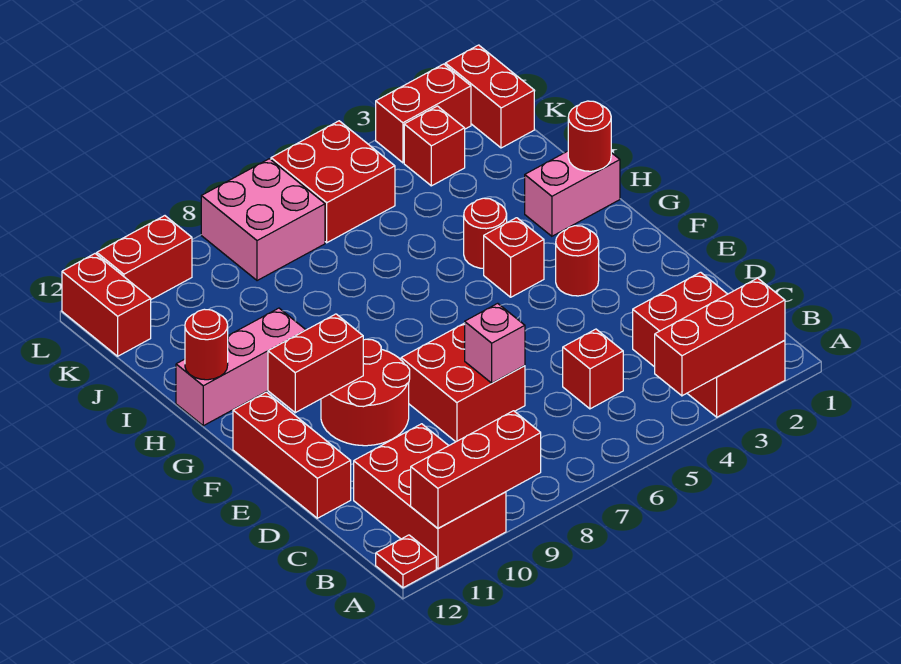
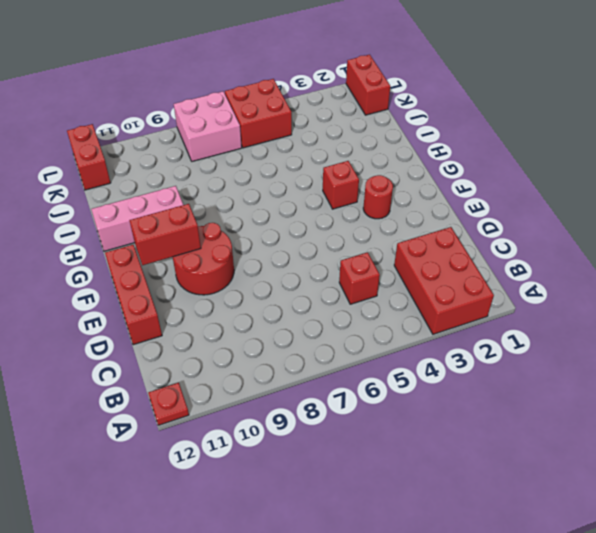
none -> red 2x3 brick [354,424,506,569]
none -> red 2x2 brick [401,323,525,442]
none -> pink 1x2 brick [525,151,620,236]

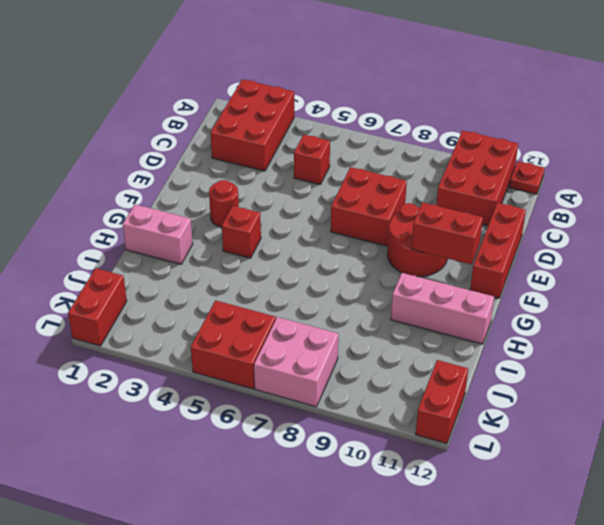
none -> red 1x1 round brick [464,198,507,268]
none -> red 1x1 brick [404,106,465,186]
none -> red 1x2 brick [376,64,471,163]

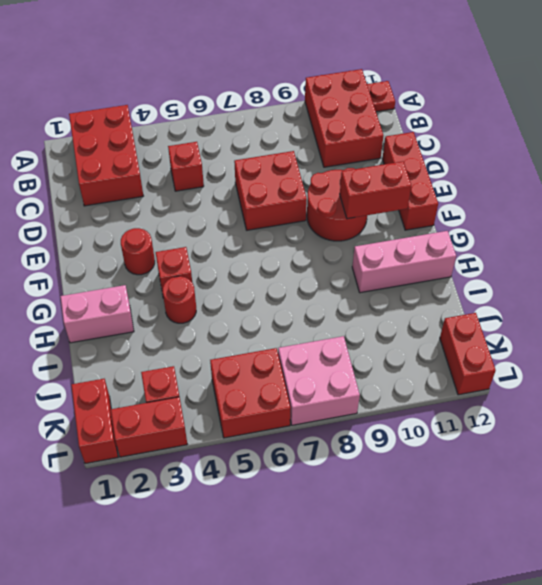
none -> red 1x2 brick [97,216,192,299]
none -> red 1x3 brick [655,278,785,396]
none -> red 1x3 brick [411,411,541,528]

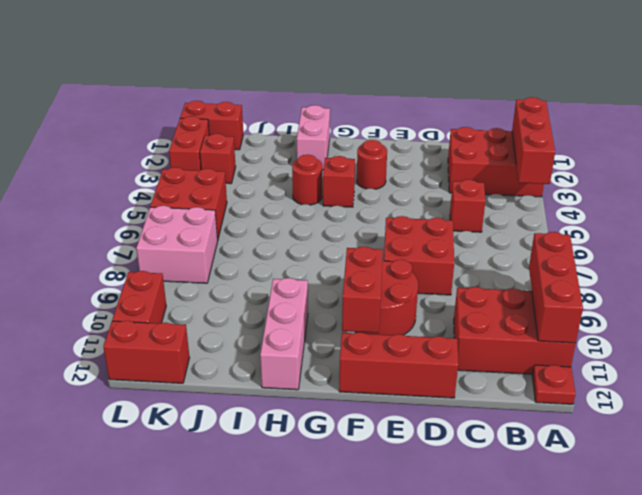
none -> pink 1x1 brick [465,303,525,383]
none -> red 1x1 round brick [568,101,611,171]
none -> red 1x1 round brick [185,309,228,380]

